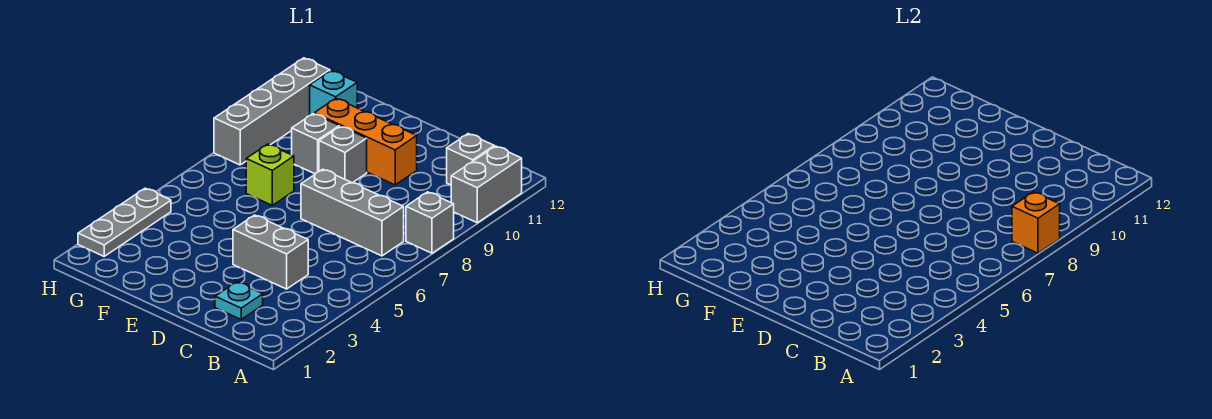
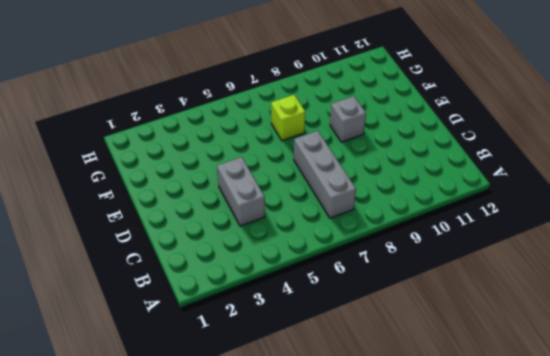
none -> grey 1x1 brick [406,192,454,253]
none -> grey 1x2 brick [451,146,522,223]
none -> grey 1x1 brick [447,134,494,185]

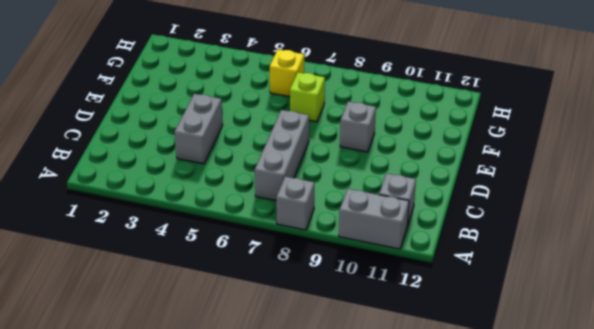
yellow 1x1 brick [270,50,304,97] -> none
none -> cyan 1x1 plate [215,282,263,319]
none -> orange 1x3 brick [314,99,417,185]
none -> grey 1x1 brick [292,114,339,174]

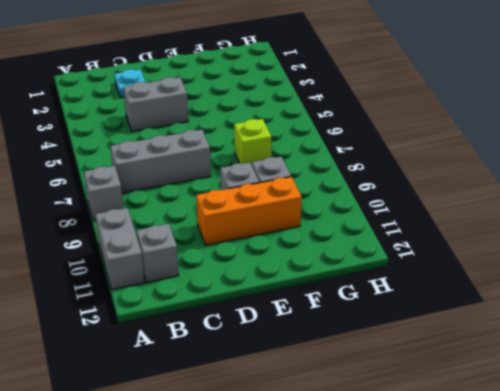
none -> cyan 1x1 brick [310,71,358,115]
none -> grey 1x3 plate [78,188,171,256]
none -> grey 1x4 brick [214,58,330,165]

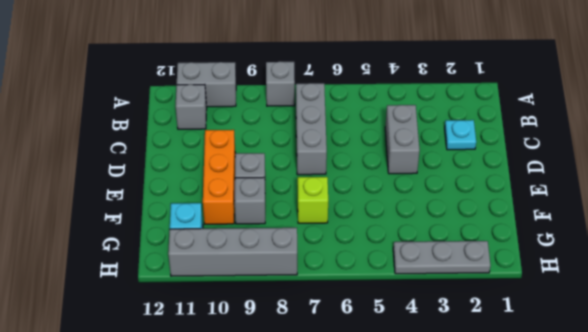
none -> orange 1x1 brick [1012,192,1060,253]

